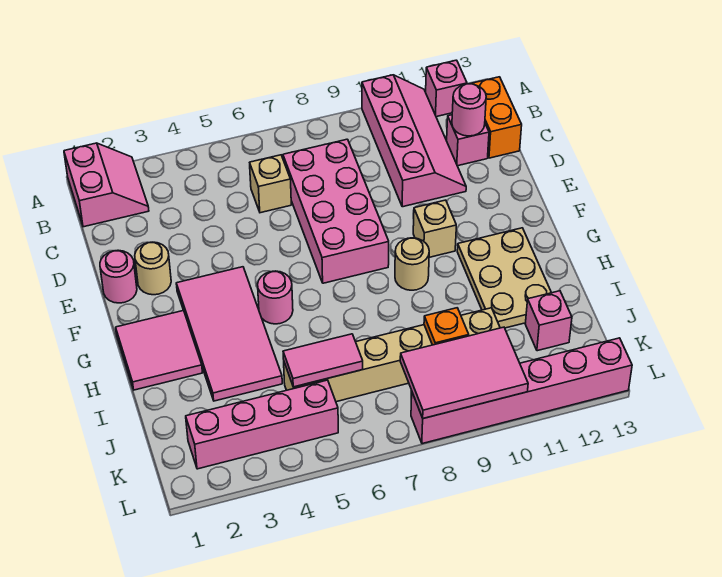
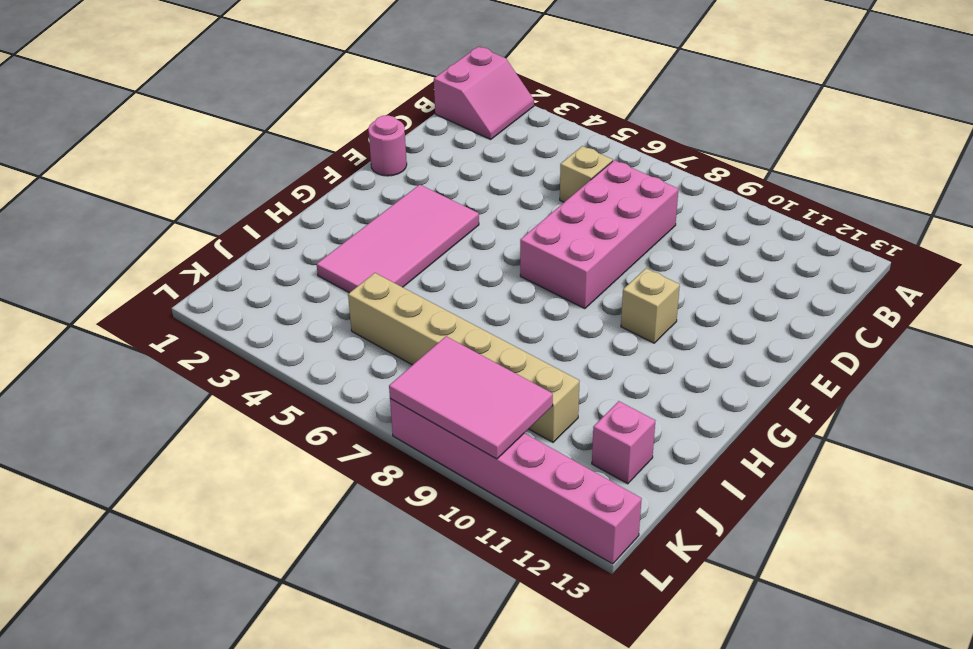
none -> pink 2x4 slope [362,75,466,207]
none -> pink 1x1 brick [426,60,467,117]
none -> orange 1x2 brick [471,77,522,158]

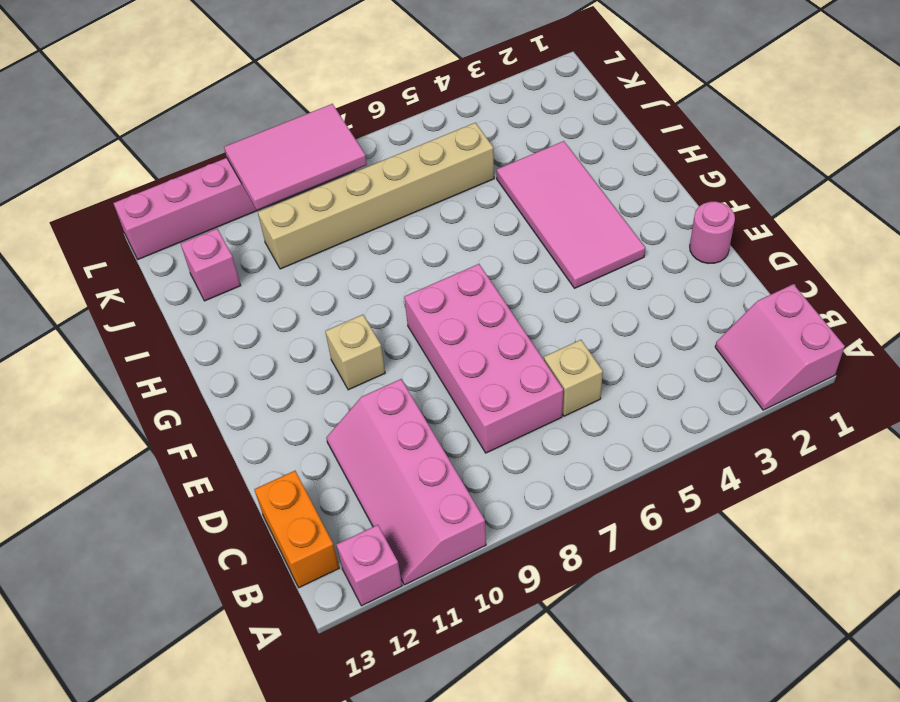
none -> pink 1x1 brick [447,115,489,166]
none -> tan 1x1 round brick [135,242,171,295]
none -> pink 2x2 tile [116,310,202,390]

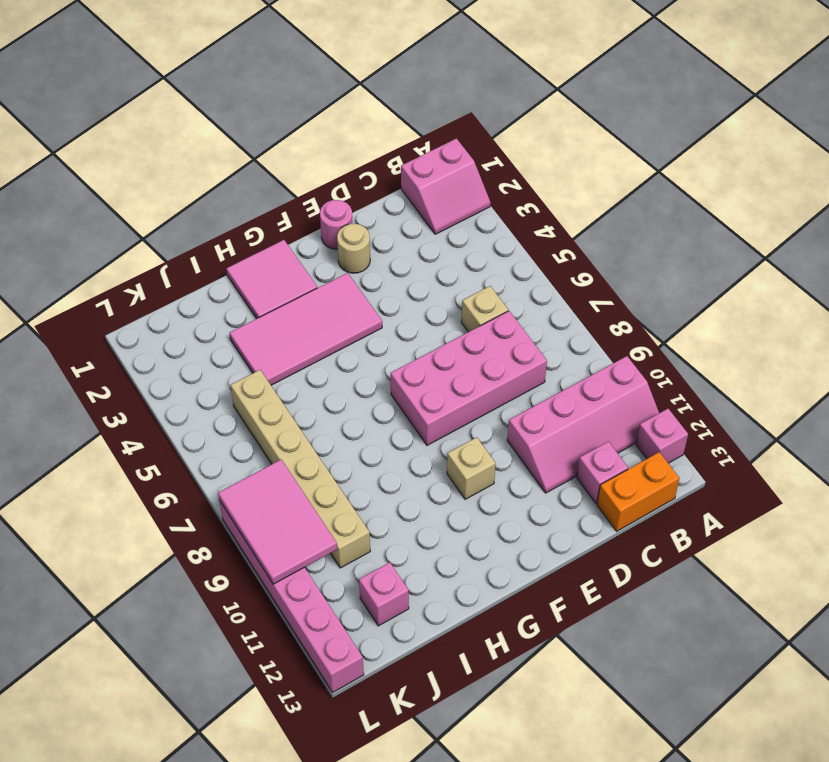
none -> pink 1x1 round brick [258,271,293,324]
none -> tan 1x1 round brick [395,238,429,290]
none -> tan 2x3 plate [457,228,551,328]

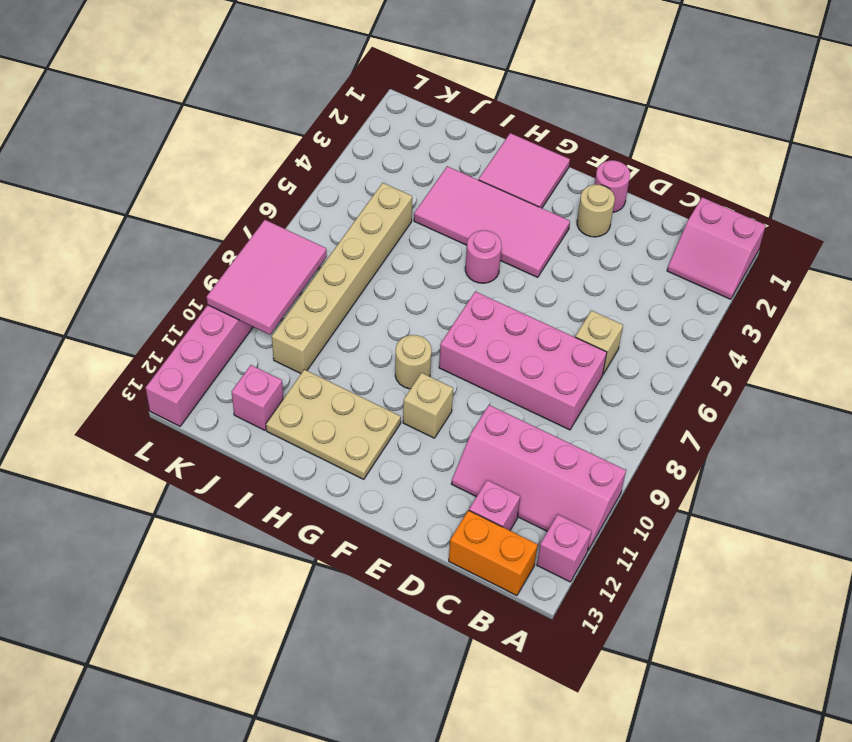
none -> pink 1x4 brick [186,380,338,469]
none -> pink 1x1 round brick [452,84,486,136]
none -> pink 1x2 tile [283,334,363,387]

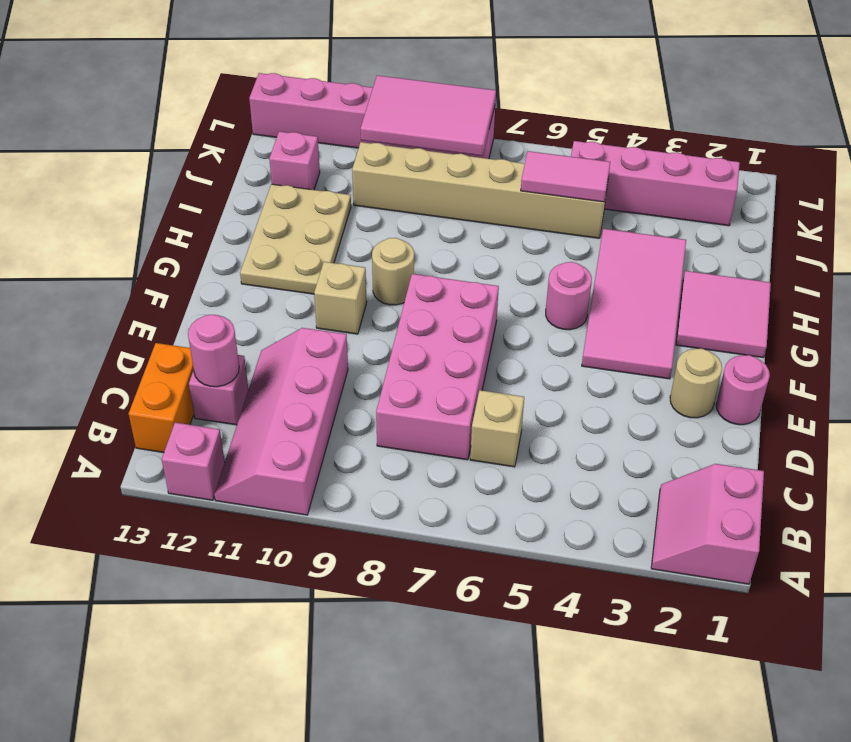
none -> orange 1x1 plate [424,308,469,345]

